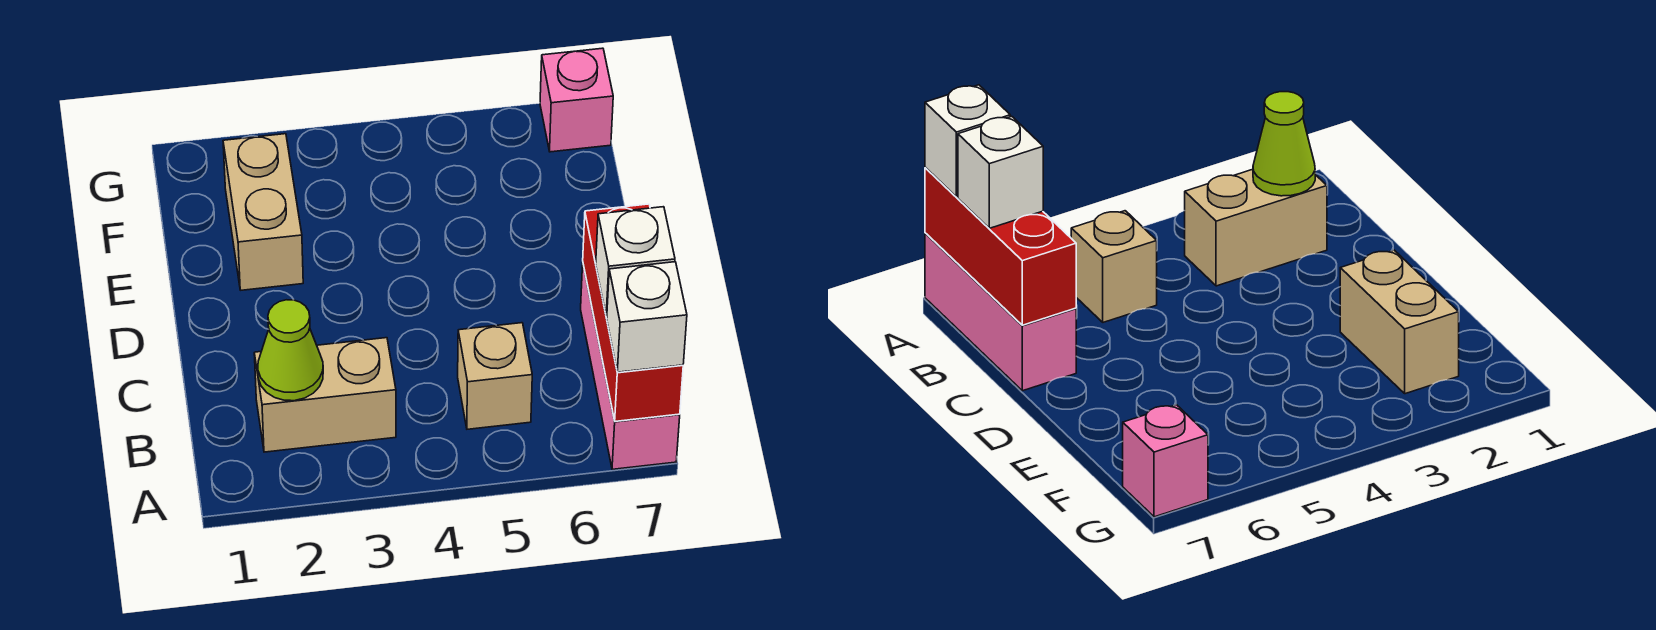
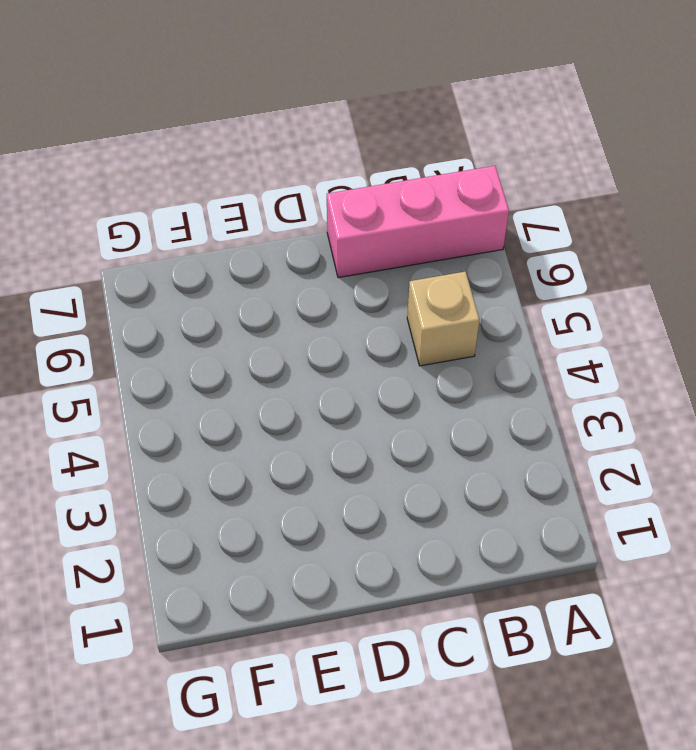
none -> tan 1x2 brick [254,338,396,452]
none -> tan 1x2 brick [223,134,303,290]

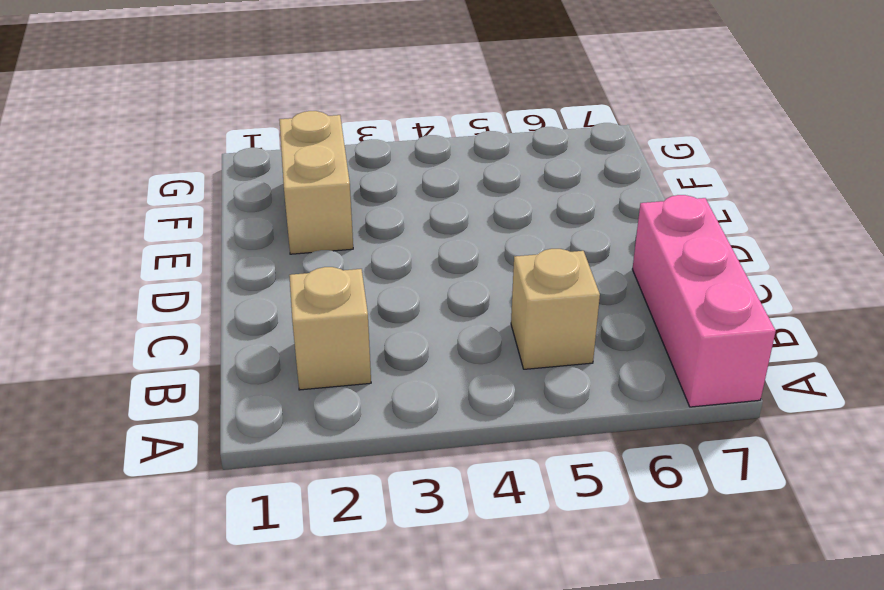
tan 1x1 brick [289,267,371,390] -> tan 1x2 brick [254,338,396,452]
none -> pink 1x1 brick [540,48,613,152]
none -> red 1x3 brick [583,204,683,421]

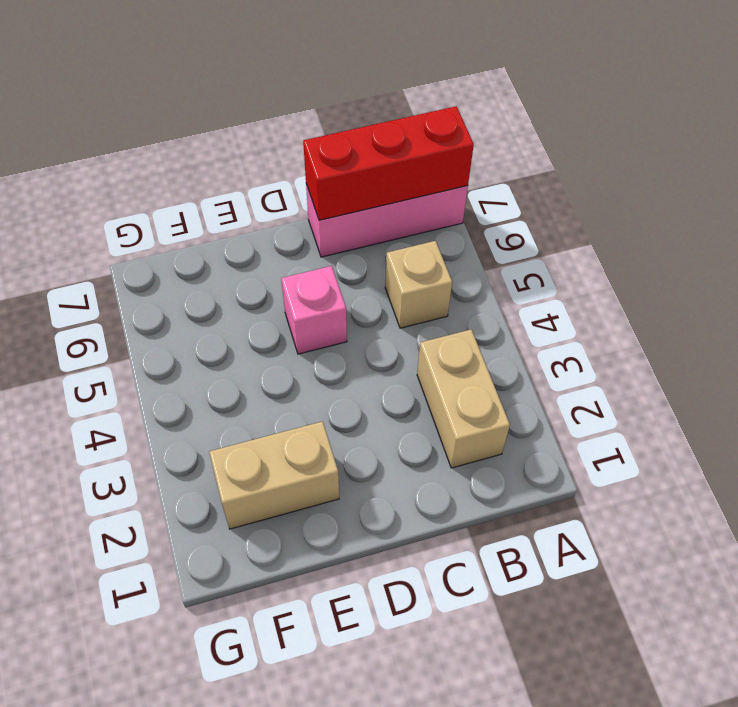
pink 1x1 brick [281,266,347,354] -> pink 1x1 brick moved to [540,48,613,152]
none -> lime 1x1 cone [258,300,323,401]
none -> white 1x1 brick [607,262,687,372]

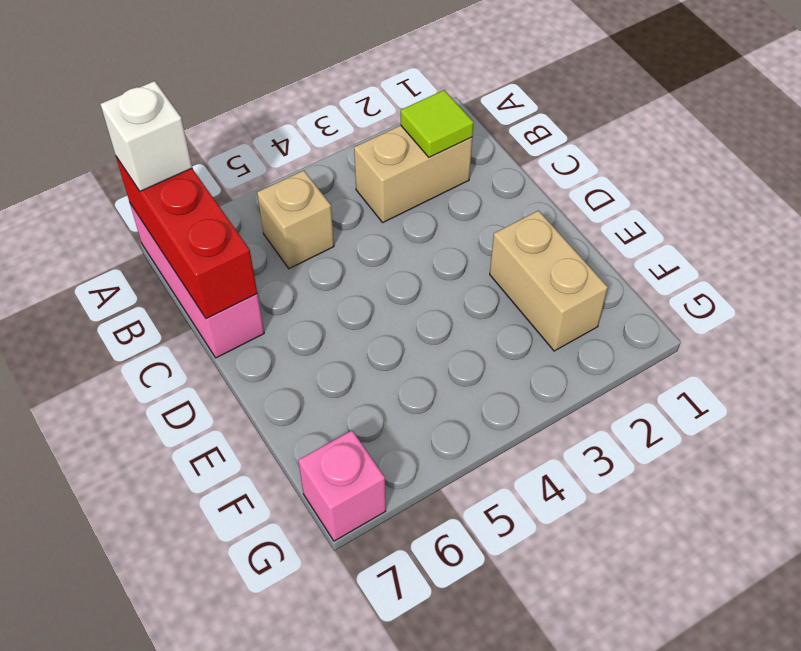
lime 1x1 tile [401,90,474,157] -> lime 1x1 cone [258,300,323,401]
none -> white 1x1 brick [596,207,675,317]

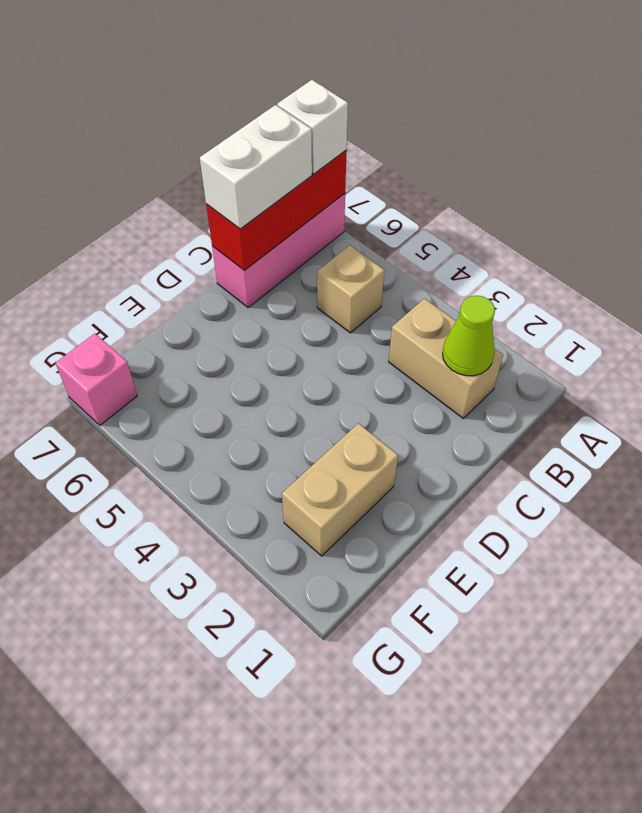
white 1x2 brick [200,105,312,229] -> white 1x1 brick [596,207,675,317]

